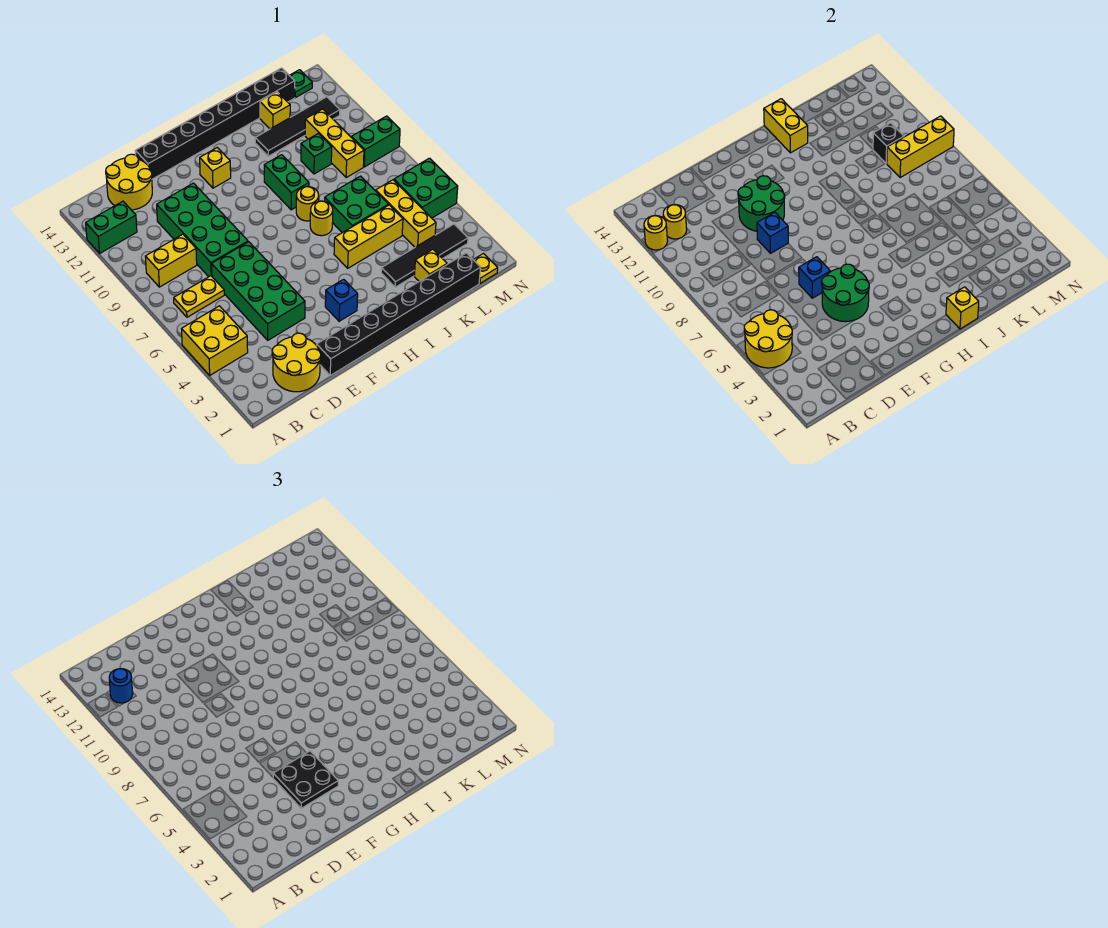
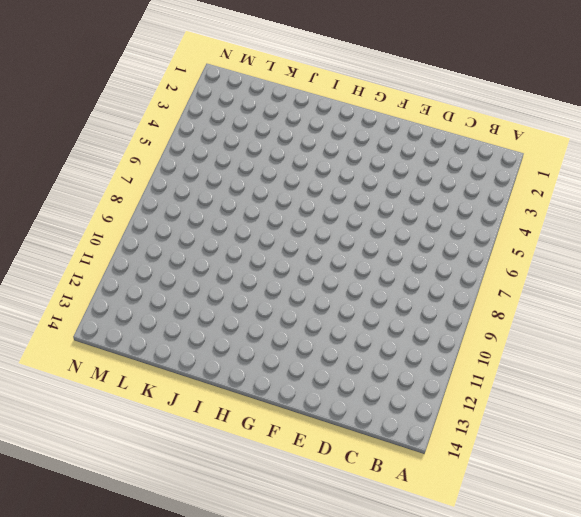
none -> yellow 2x2 brick [182,306,248,375]
none -> green 1x2 brick [86,201,137,253]
none -> yellow 1x2 plate [174,276,224,317]
none -> yellow 1x2 brick [145,234,197,287]

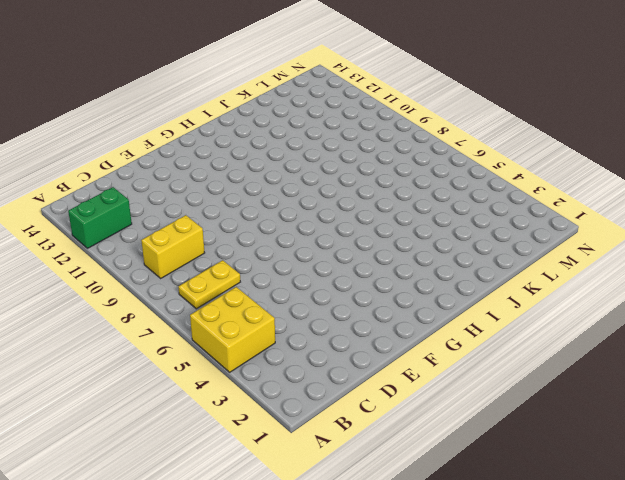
none -> yellow 2x2 round brick [272,333,321,392]
none -> yellow 2x2 round brick [106,154,152,210]
none -> green 2x4 brick [212,242,305,340]
none -> green 2x4 brick [157,183,248,277]

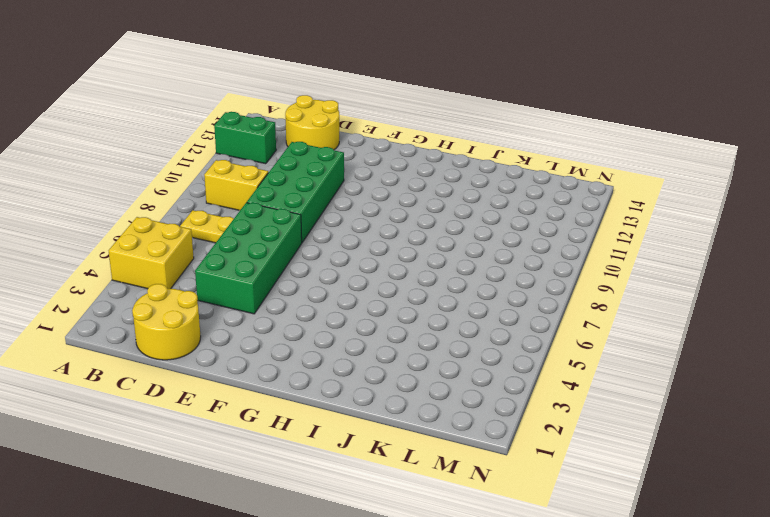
none -> black 1x8 brick [317,253,481,375]
none -> black 1x8 brick [135,68,295,179]
none -> blue 1x1 brick [325,279,358,321]
none -> yellow 1x1 brick [200,148,231,188]

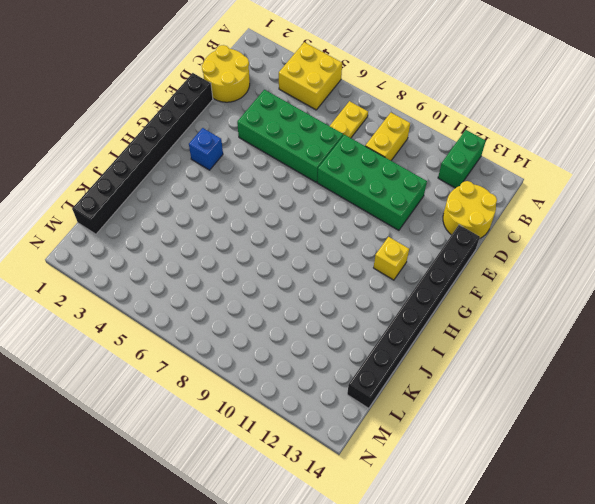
none -> yellow 1x3 brick [334,205,403,268]
none -> yellow 1x1 round brick [310,201,333,236]
none -> yellow 1x1 round brick [296,187,319,221]
none -> green 1x2 brick [264,155,309,210]

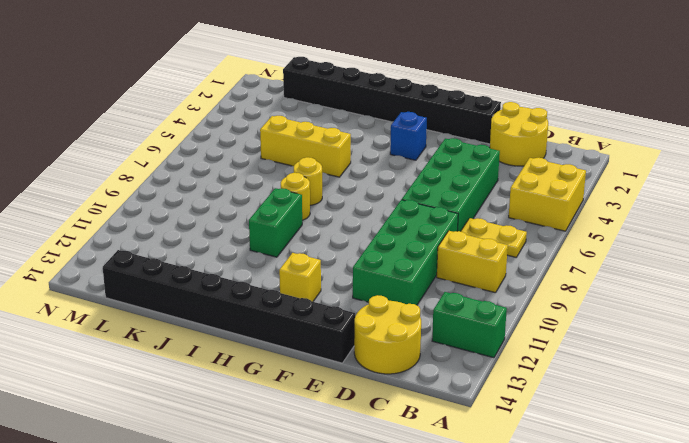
none -> black 1x4 tile [381,224,468,287]
none -> green 2x2 brick [325,176,389,233]
none -> black 1x4 tile [255,97,340,156]
none -> yellow 1x1 brick [414,249,447,281]

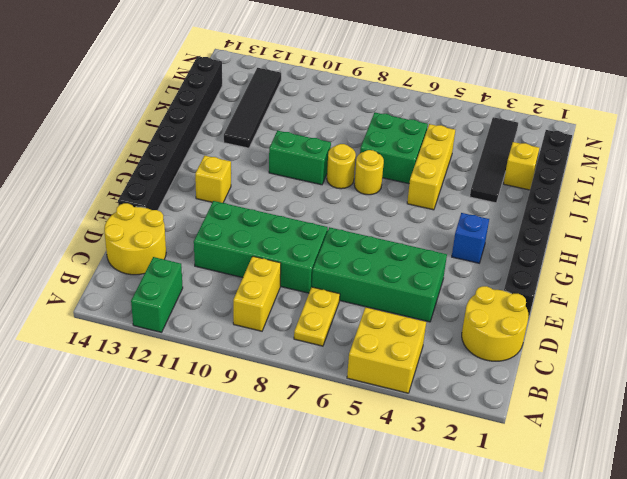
none -> green 1x1 brick [301,133,332,174]
none -> yellow 1x1 brick [260,92,290,129]
none -> yellow 1x3 brick [376,180,436,247]
none -> yellow 1x3 brick [305,109,364,178]

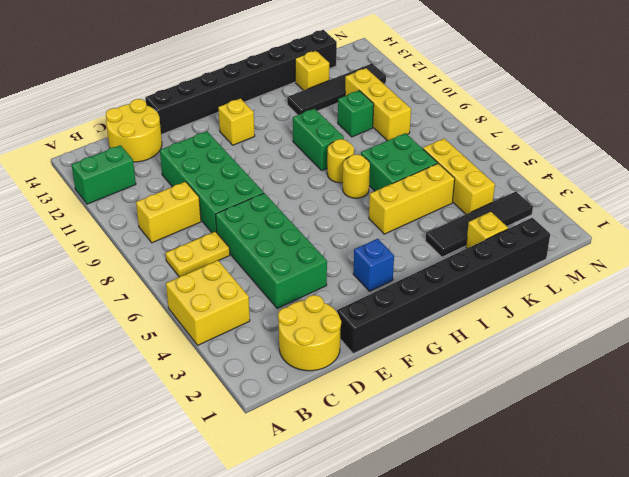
none -> yellow 1x1 plate [473,254,498,283]
none -> green 2x2 brick [394,158,458,218]
none -> green 1x2 brick [351,116,400,167]
none -> green 1x1 plate [289,70,312,98]

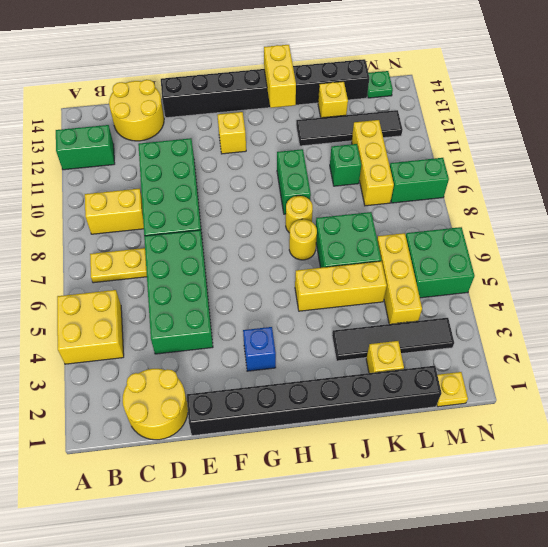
none -> yellow 2x2 round brick [744,310,792,368]
none -> yellow 1x1 round brick [644,216,667,250]
none -> yellow 1x1 round brick [663,205,687,239]
none -> green 2x2 round brick [822,264,869,322]

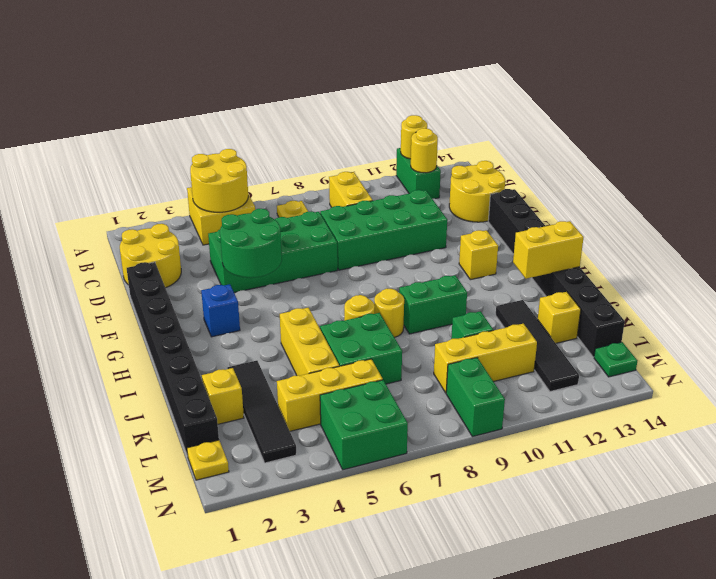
none -> blue 1x1 brick [799,257,830,298]
none -> blue 1x1 brick [757,212,788,253]
none -> green 2x2 round brick [738,176,785,231]
none -> yellow 1x1 brick [946,287,979,329]

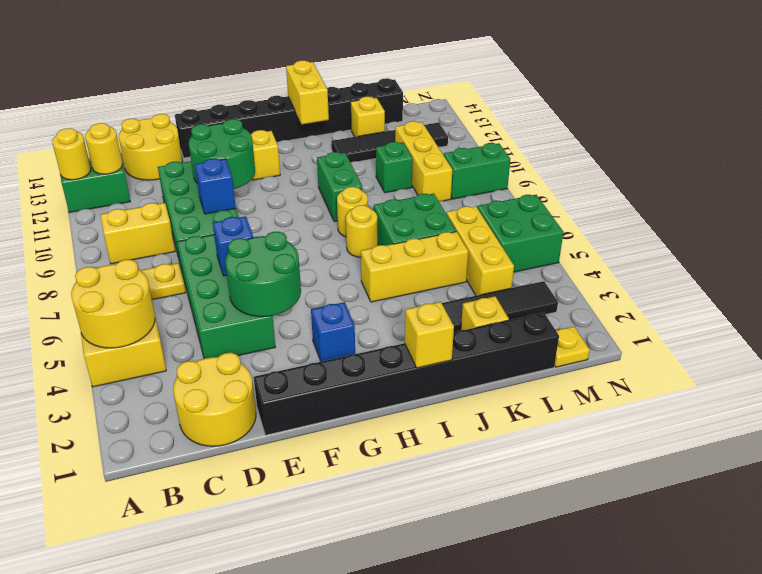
none -> green 1x1 plate [289,70,312,98]
none -> yellow 1x3 brick [887,116,954,178]
none -> black 1x1 brick [873,123,904,163]
none -> blue 1x1 round brick [109,669,133,703]

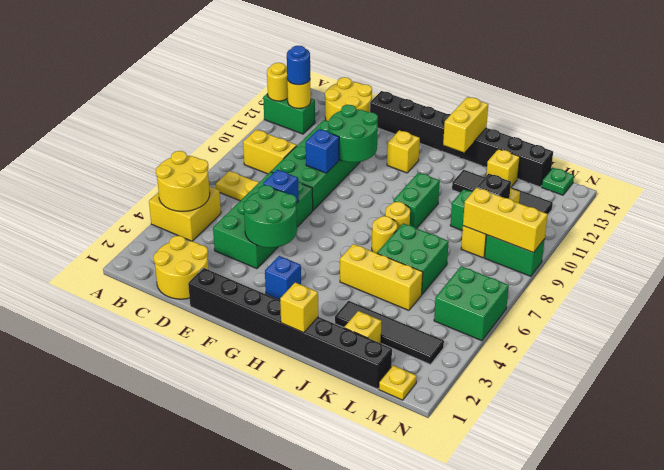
none -> yellow 1x3 brick [376,180,436,247]
none -> black 2x2 plate [273,751,338,808]

